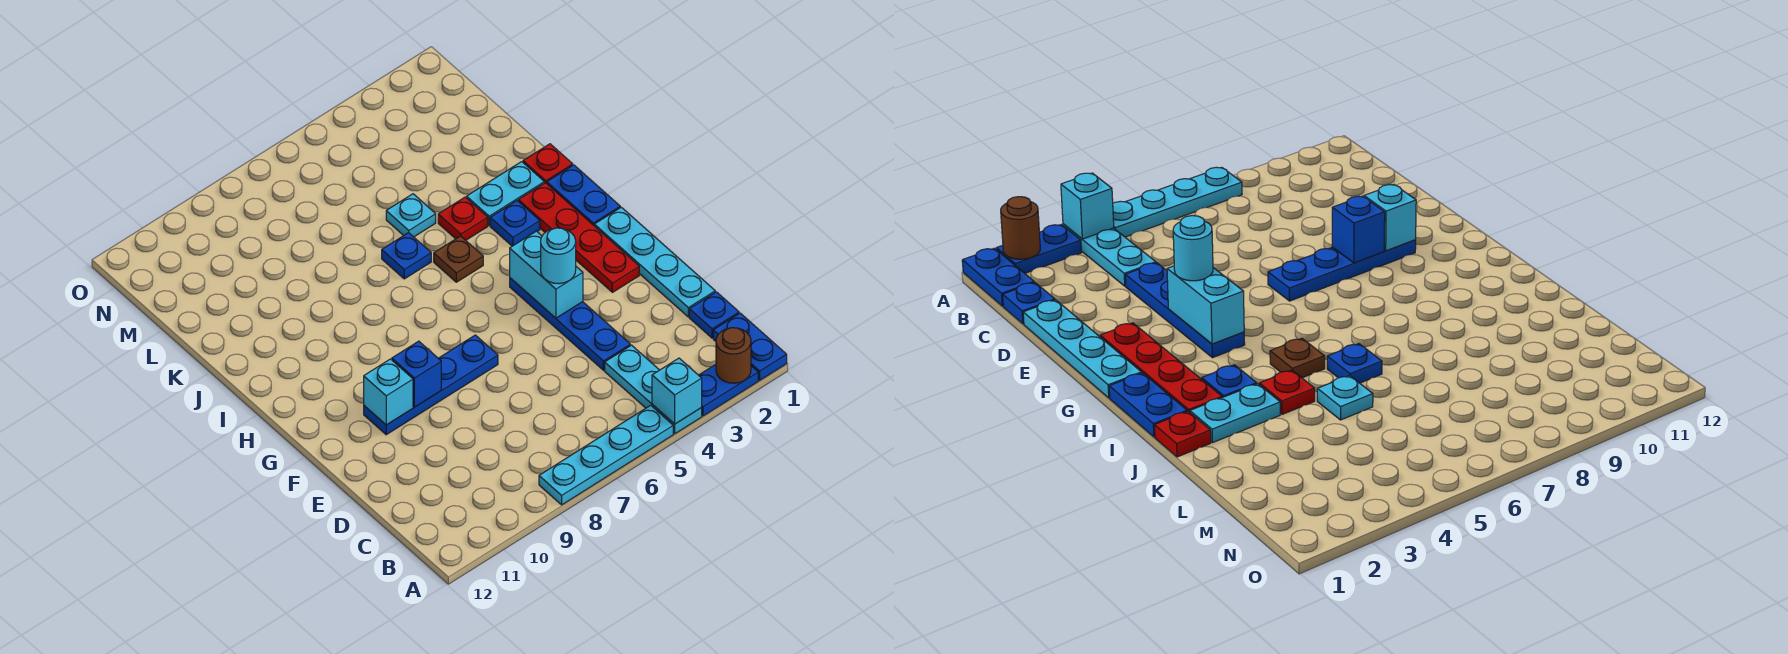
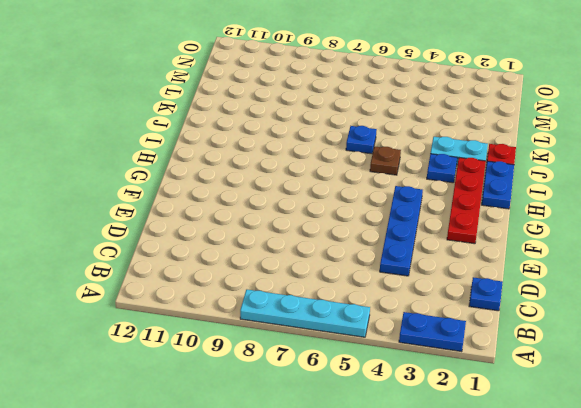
none -> blue 1x2 plate [713,313,787,380]
none -> cyan 1x3 plate [605,345,702,434]
none -> cyan 1x4 plate [594,207,715,317]

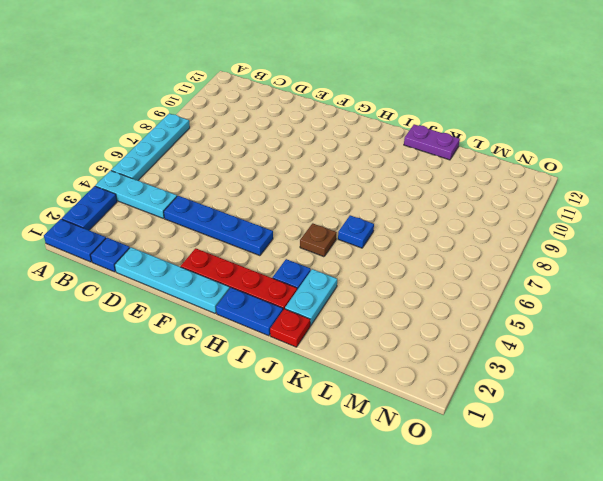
purple 1x2 plate [404,124,460,160] -> none
none -> blue 1x4 plate [364,335,498,435]
none -> red 1x1 plate [438,197,488,240]
none -> cyan 1x1 plate [386,194,436,237]

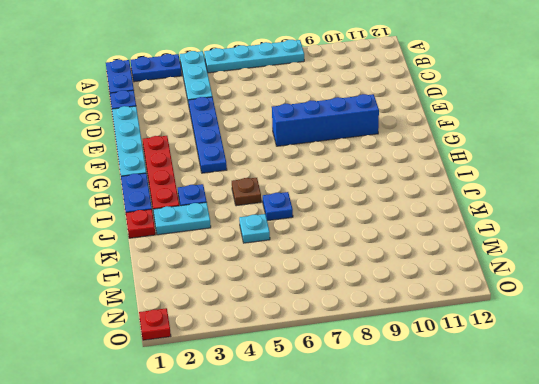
blue 1x4 brick [272,94,379,146] -> blue 1x4 plate [364,335,498,435]
red 1x1 plate [139,308,171,340] -> red 1x1 plate moved to [438,197,488,240]
none -> brown 1x1 round brick [716,328,751,383]
none -> cyan 1x1 brick [652,358,702,424]
none -> cyan 1x2 brick [510,231,583,318]

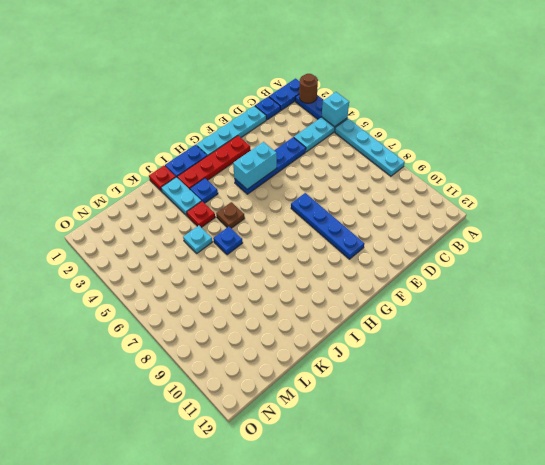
none -> blue 1x1 brick [392,341,441,407]
none -> cyan 1x1 brick [364,359,413,425]
none -> cyan 1x1 round brick [541,228,576,284]

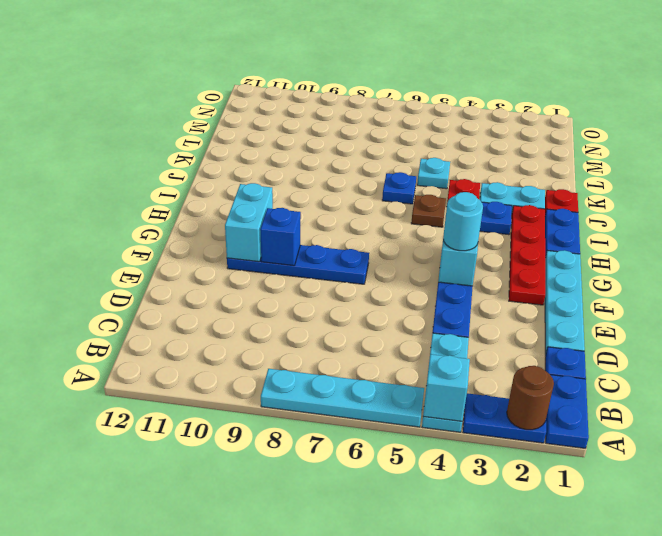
cyan 1x2 brick [225,183,273,262] -> cyan 1x1 brick [364,359,413,425]

